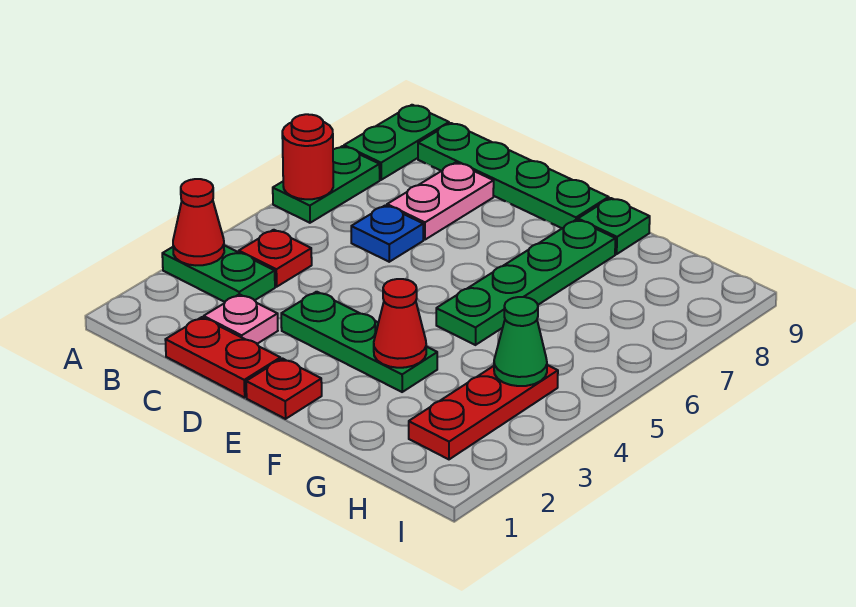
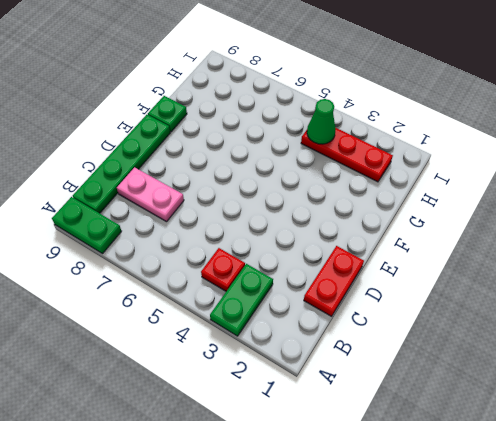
none -> green 1x2 plate [273,146,380,223]
none -> pink 1x1 plate [204,294,278,344]
none -> blue 1x1 plate [351,205,423,262]

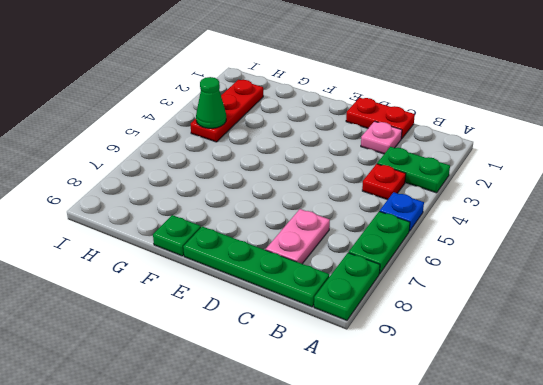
blue 1x1 plate [380,192,424,231] -> blue 1x1 plate moved to [351,205,423,262]
none -> green 1x3 plate [281,292,437,392]
none -> red 1x1 plate [246,359,322,419]
none -> green 1x4 plate [436,220,615,345]

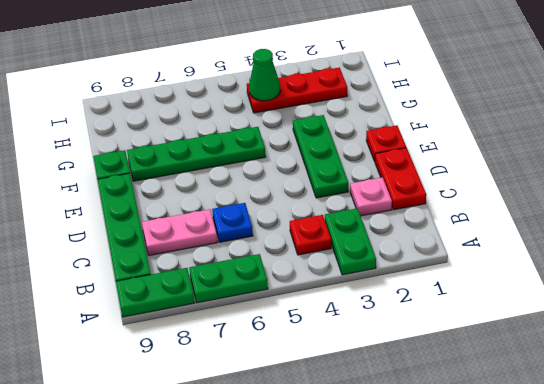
none -> red 1x1 cone [173,179,224,265]
none -> red 1x1 round brick [282,114,333,199]
none -> red 1x1 cone [374,279,426,368]

